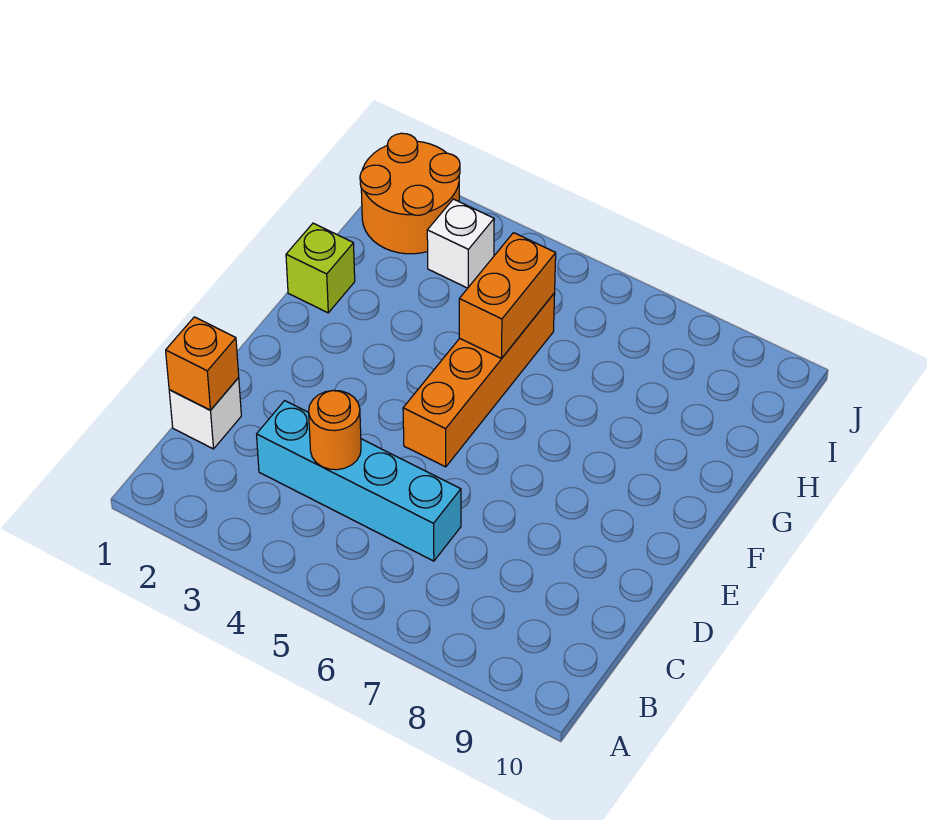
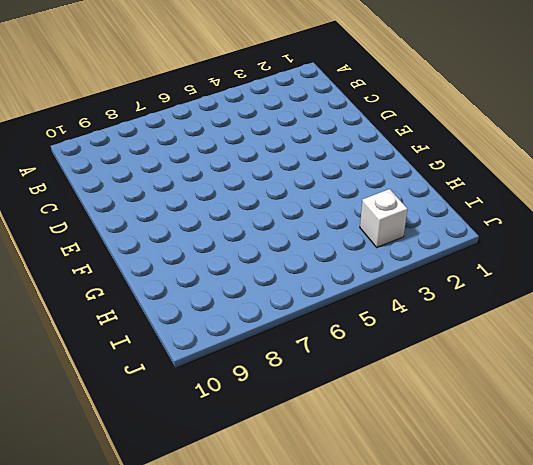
none -> white 1x1 brick [169,377,241,449]
none -> cyan 1x4 brick [257,401,461,561]

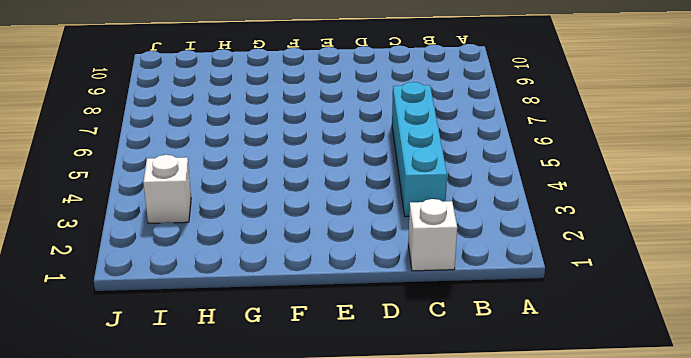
none -> orange 1x4 brick [403,293,555,467]
none -> lime 1x1 brick [286,223,355,313]

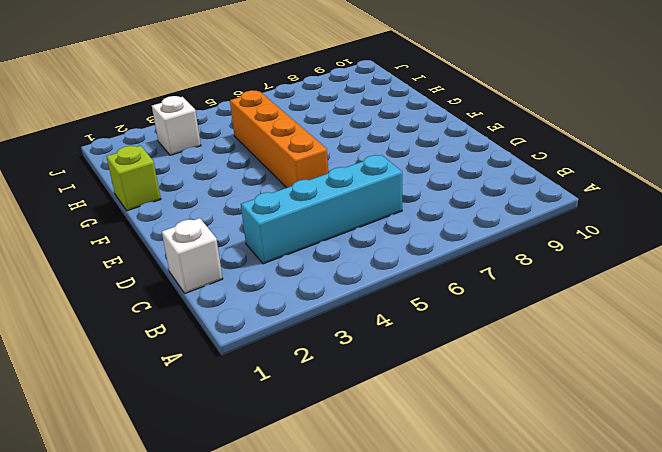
none -> orange 2x2 round brick [360,133,460,254]
none -> orange 1x1 brick [166,317,239,410]

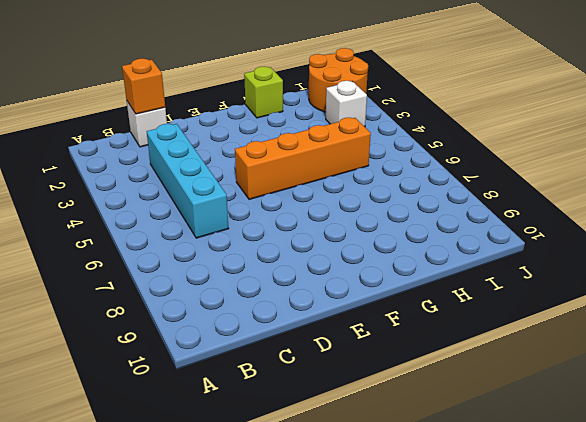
none -> orange 1x1 round brick [309,390,361,470]
none -> orange 1x2 brick [459,233,556,359]

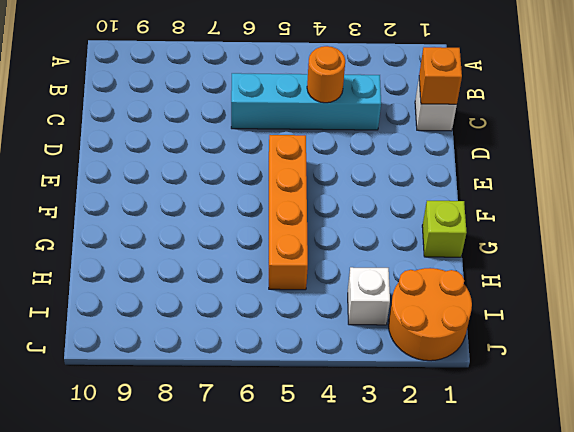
none -> orange 1x2 brick [459,233,556,359]

